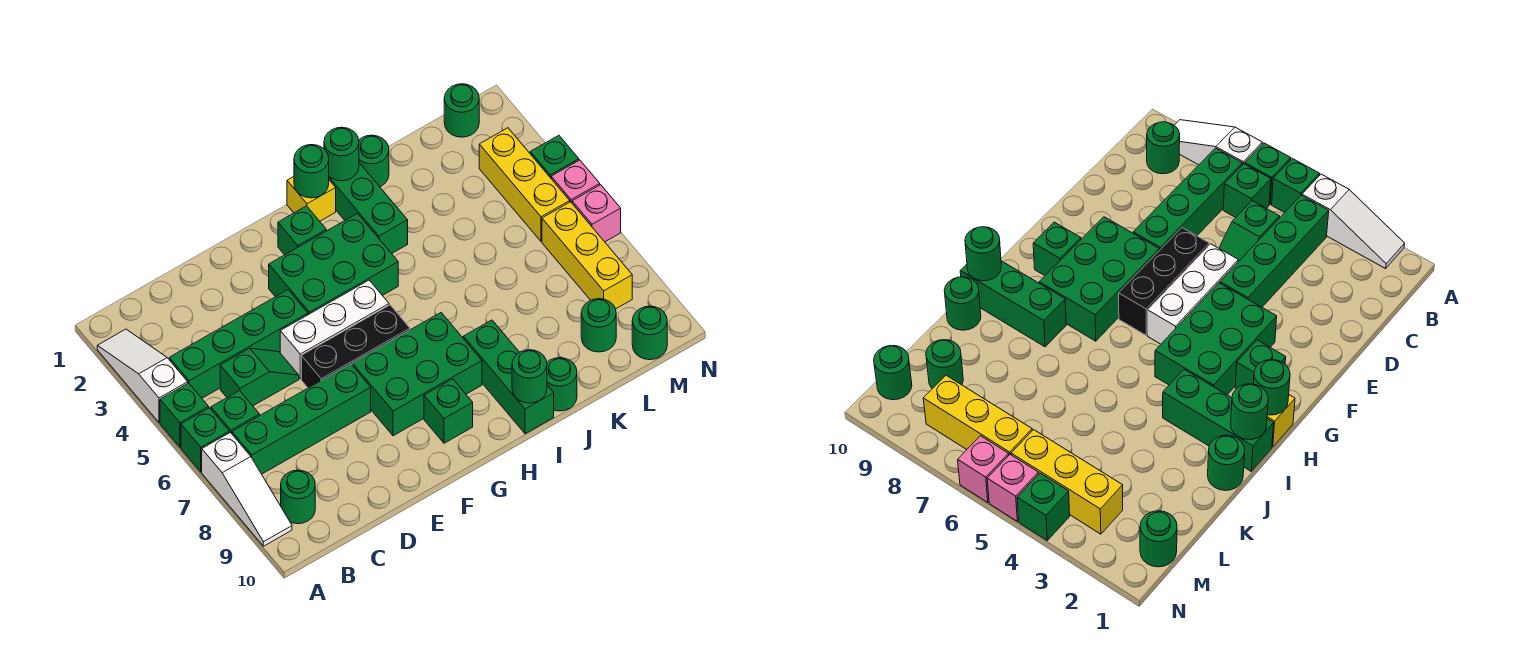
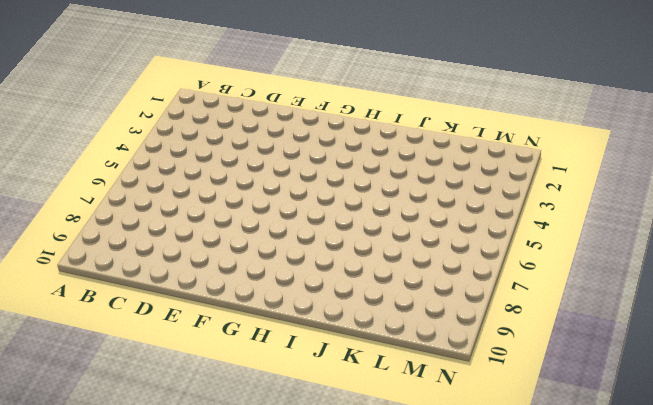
none -> white 1x3 slope [97,329,188,423]
none -> green 1x1 brick [160,383,209,447]
none -> green 1x1 brick [181,408,229,472]
none -> white 1x3 slope [202,433,292,546]

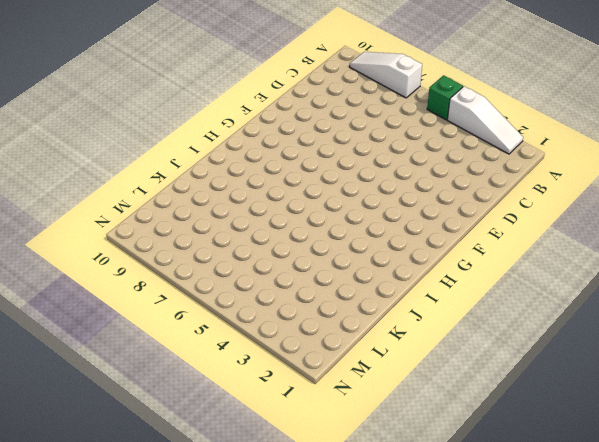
none -> green 1x1 brick [181,408,229,472]
none -> green 1x4 brick [169,290,308,398]
none -> green 1x1 brick [211,391,260,434]
none -> green 1x4 brick [232,364,371,474]

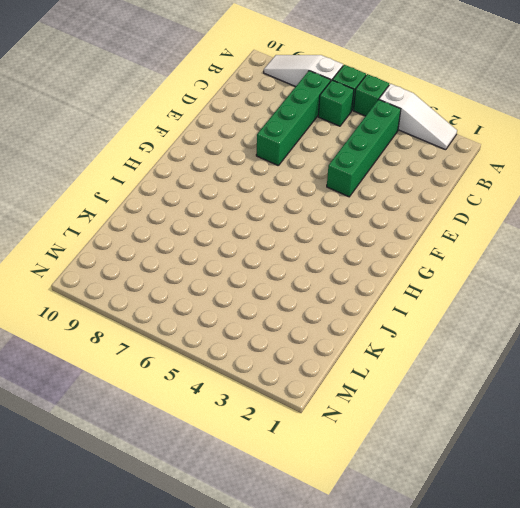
none -> green 1x1 round brick [281,470,315,524]
none -> green 1x2 slope [220,348,299,406]
none -> white 1x3 brick [280,280,389,379]
none -> black 1x3 brick [301,305,410,388]

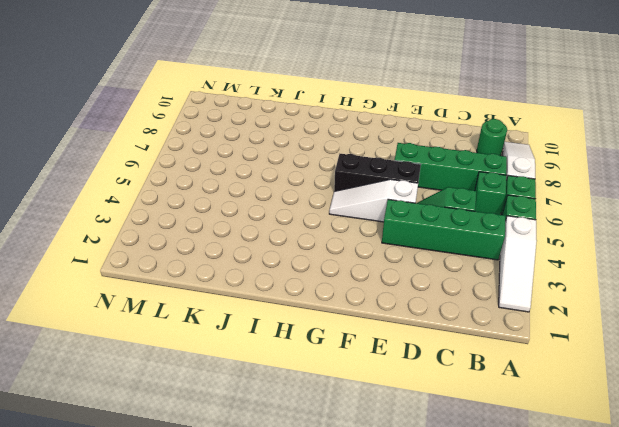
white 1x3 slope [329,179,418,222] -> white 1x3 brick [280,280,389,379]
none -> green 2x3 brick [269,214,398,315]
none -> green 2x3 brick [352,313,482,436]
none -> green 1x1 brick [278,206,326,255]
none -> green 1x1 brick [424,379,473,443]

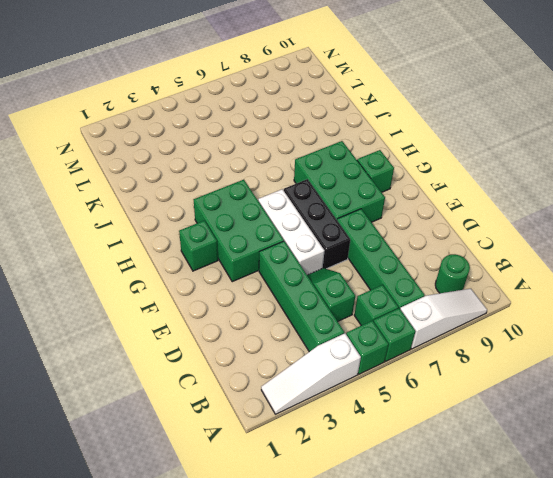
none -> yellow 1x1 brick [287,177,336,221]
none -> green 1x3 brick [329,163,408,254]
none -> green 1x3 brick [463,320,554,434]
none -> green 1x1 round brick [359,135,389,187]

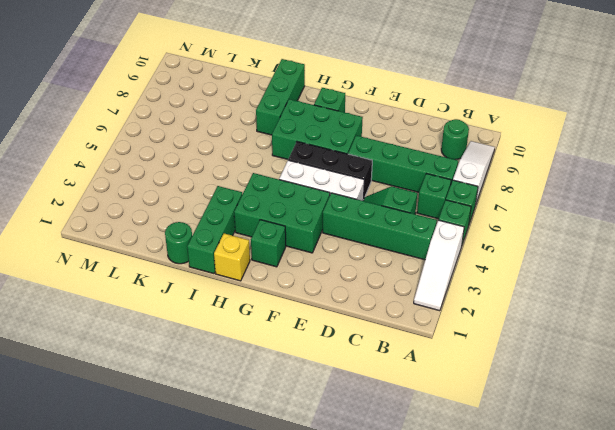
none -> green 1x1 round brick [547,358,577,411]
none -> green 1x1 round brick [581,299,616,352]
none -> green 1x1 round brick [444,84,479,137]
none -> yellow 1x3 brick [479,128,570,241]

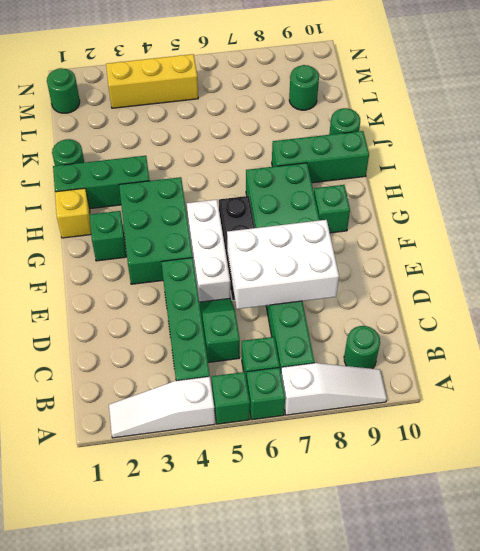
white 2x3 brick [227,220,339,309] -> none
none -> yellow 1x3 brick [542,202,632,309]
none -> green 1x1 round brick [632,306,667,360]
none -> green 1x1 brick [530,135,579,178]
none -> pink 1x1 brick [551,160,600,203]

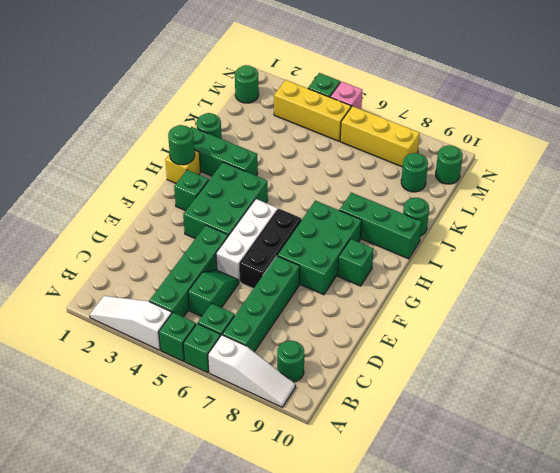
none -> pink 1x1 brick [572,185,621,242]
none -> green 1x1 round brick [324,127,359,181]
none -> green 1x1 round brick [512,350,547,403]

